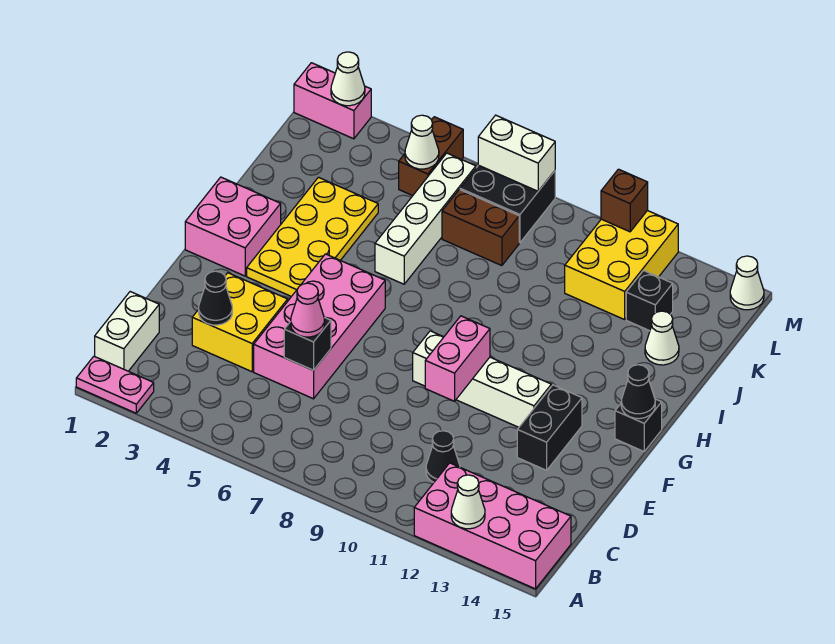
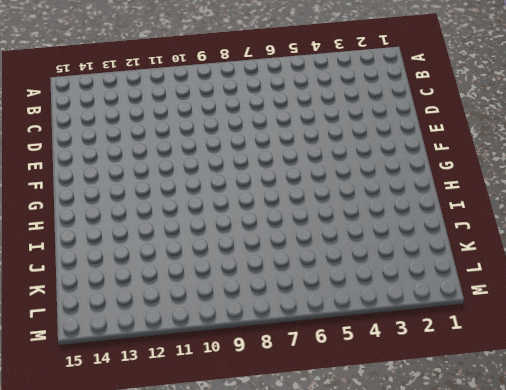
none -> pink 1x2 plate [76,356,154,413]
none -> pink 2x4 brick [414,463,571,589]
none -> white 1x2 brick [95,292,159,371]
none -> black 1x1 cone [426,431,460,482]

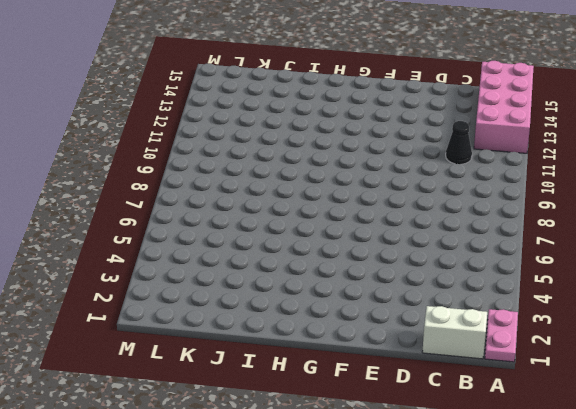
none -> yellow 2x2 brick [192,273,288,372]
none -> pink 2x4 brick [254,254,385,399]
none -> black 1x2 brick [517,385,582,470]
none -> white 1x4 brick [413,331,551,427]

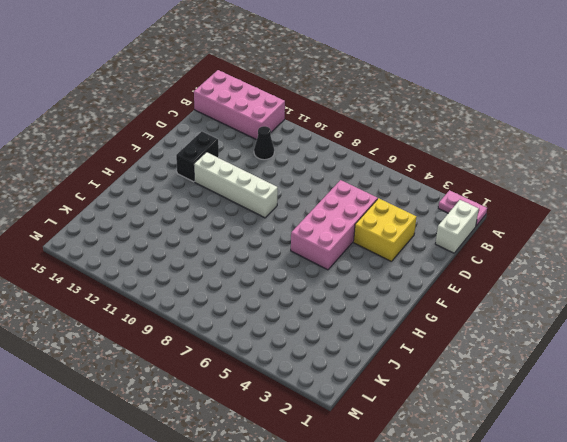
none -> pink 2x2 brick [185,177,281,276]
none -> yellow 2x4 plate [247,177,378,296]
none -> black 1x1 brick [615,399,662,451]
none -> white 1x4 brick [375,153,476,284]

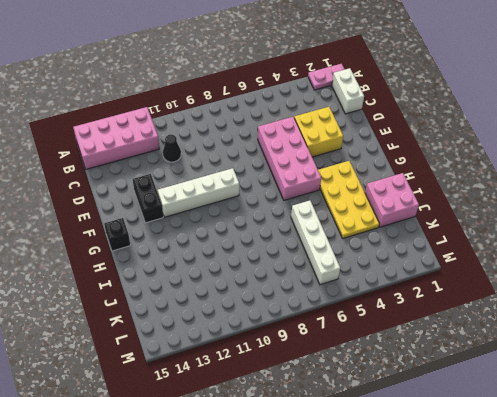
pink 2x2 brick [365,173,419,227] -> pink 2x2 brick moved to [185,177,281,276]
none -> white 1x1 cone [645,311,679,365]
none -> brown 1x2 brick [442,189,519,266]
none -> yellow 2x3 brick [565,210,678,320]
none -> black 1x1 brick [626,271,673,331]

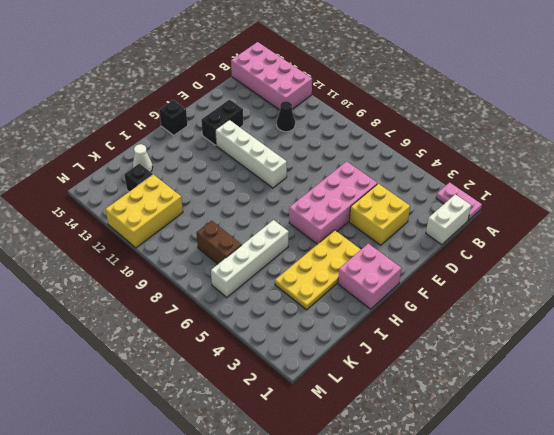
none -> brown 1x2 brick [399,117,463,196]
none -> black 2x2 brick [460,165,555,243]
none -> pink 1x2 brick [294,63,371,139]
none -> white 1x1 cone [730,256,764,310]

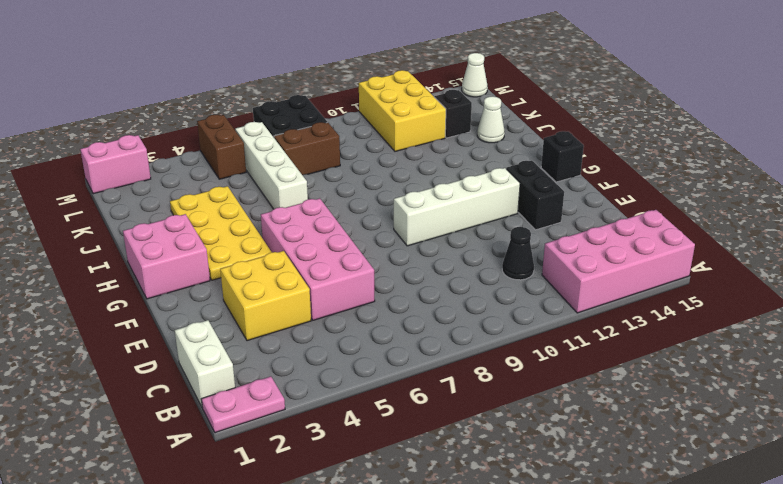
none -> white 1x1 cone [451,475,485,529]
none -> black 1x1 cone [199,271,232,325]
none -> black 1x1 brick [284,318,331,370]
none -> pink 1x2 brick [425,316,490,401]

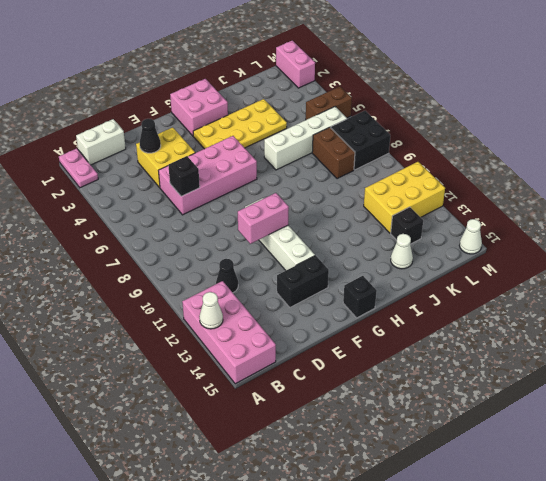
none -> black 1x1 cone [621,365,655,419]
none -> white 1x1 cone [405,115,439,169]
none -> white 1x1 cone [331,52,365,106]
none -> white 1x2 brick [478,115,555,191]

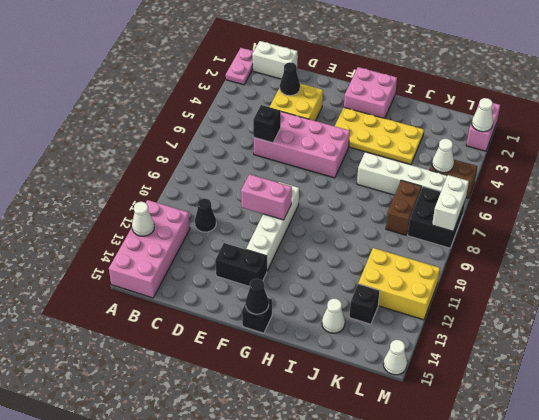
none -> brown 1x1 brick [601,169,648,232]
none -> pink 1x1 cone [291,283,325,337]

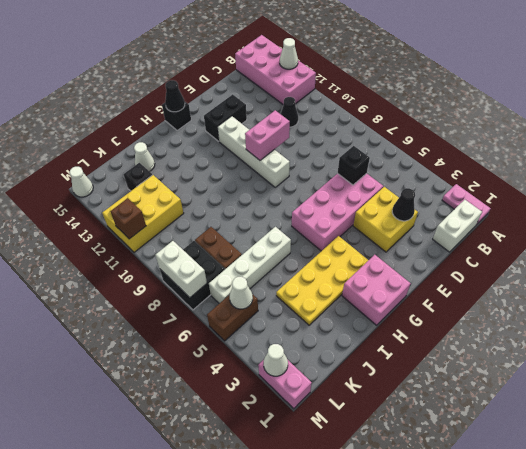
none -> pink 1x1 cone [291,283,325,337]

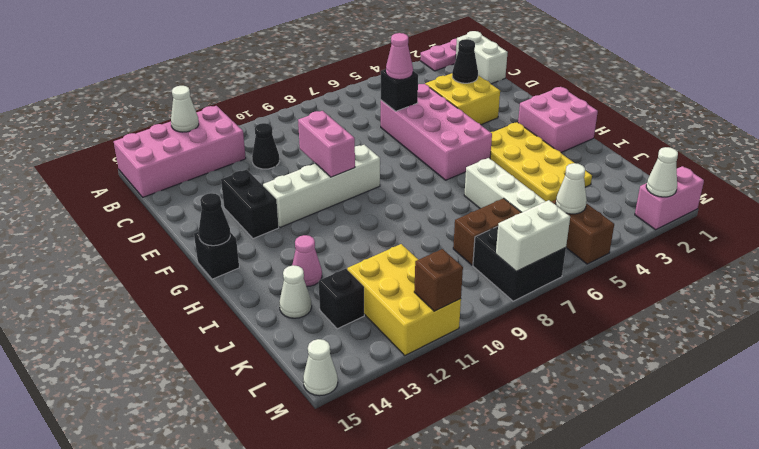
pink 1x1 cone [292,235,322,287] -> none

